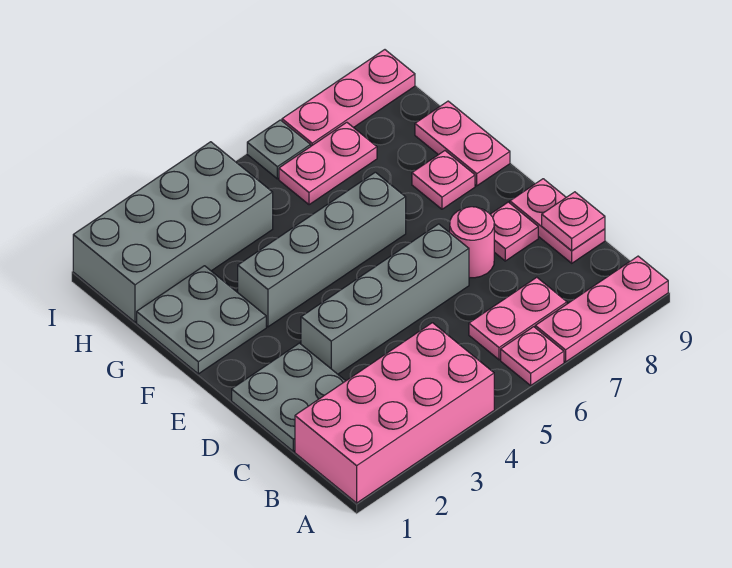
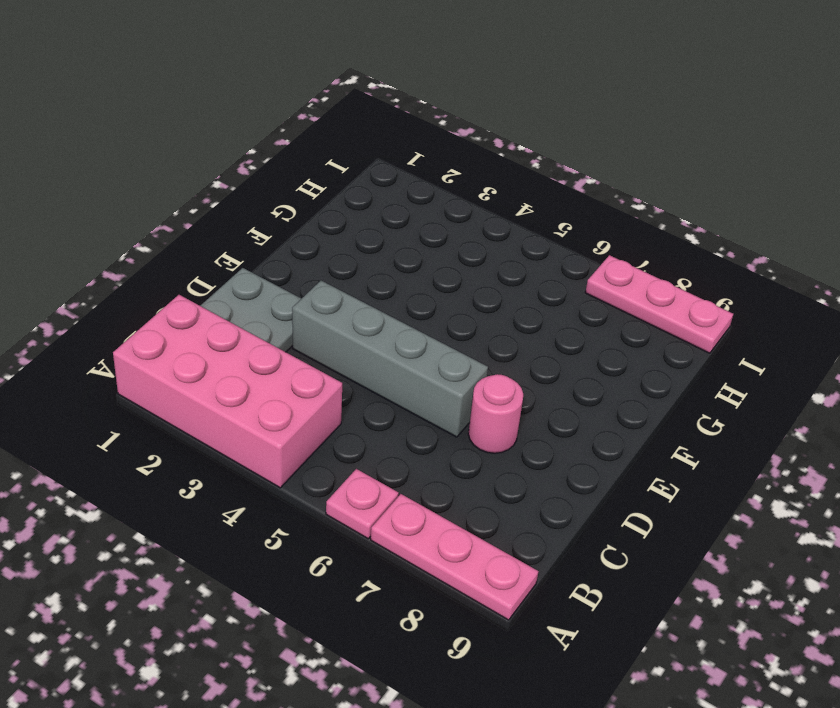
none -> pink 1x2 plate [469,277,567,360]
none -> pink 1x2 plate [510,179,605,263]
none -> pink 1x1 plate [490,202,538,261]

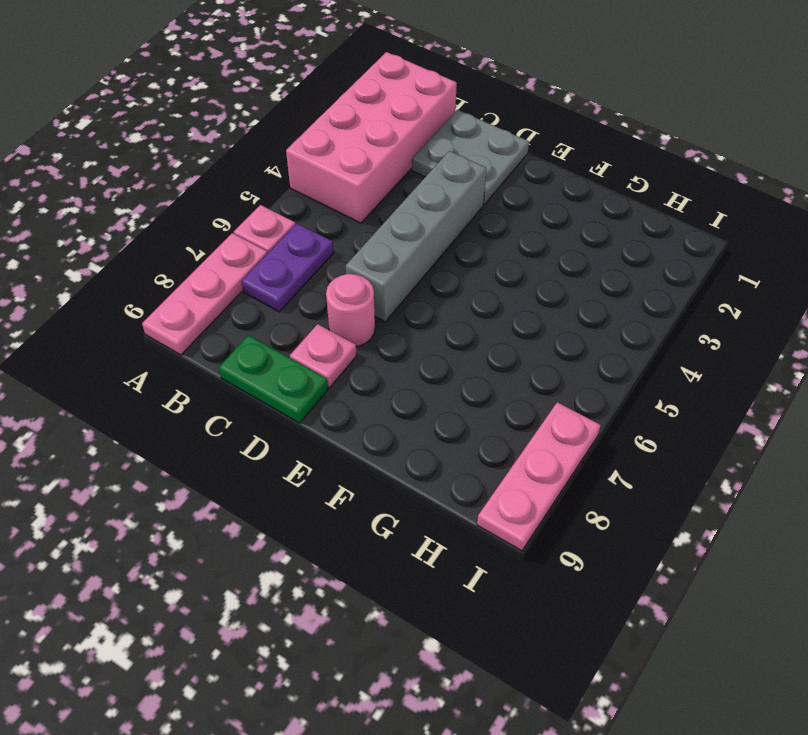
purple 1x2 plate [242,223,333,312] -> pink 1x2 plate [469,277,567,360]
green 1x2 plate [219,335,328,423] -> pink 1x2 plate [510,179,605,263]
none -> grey 2x2 plate [137,266,266,374]
none -> grey 1x4 brick [238,172,406,327]
none -> pink 1x1 plate [412,151,475,209]

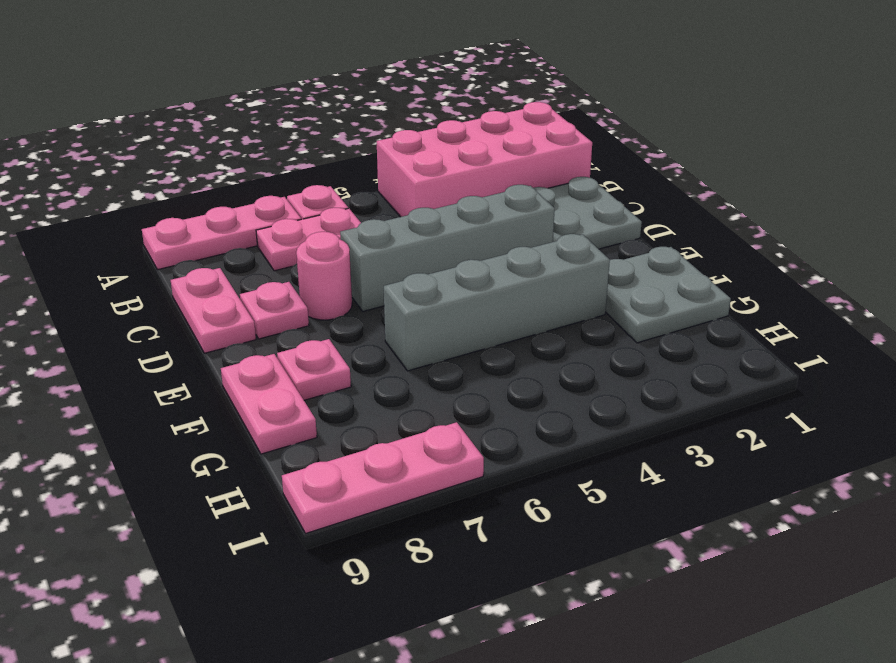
none -> grey 2x4 brick [73,142,273,322]
none -> pink 1x2 plate [279,122,377,205]
none -> grey 1x1 plate [247,120,311,179]

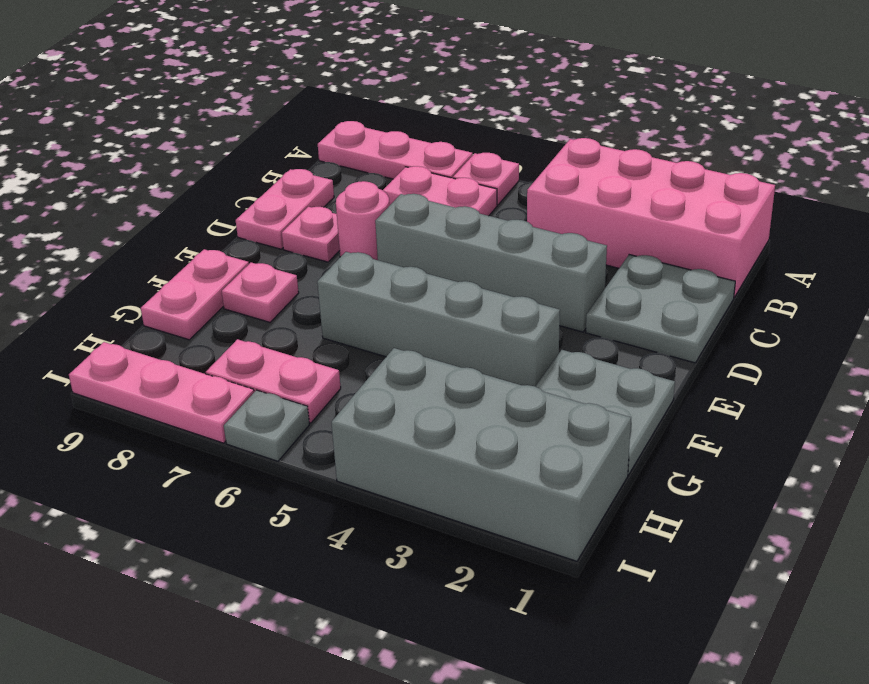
none -> pink 1x1 plate [542,192,605,251]

